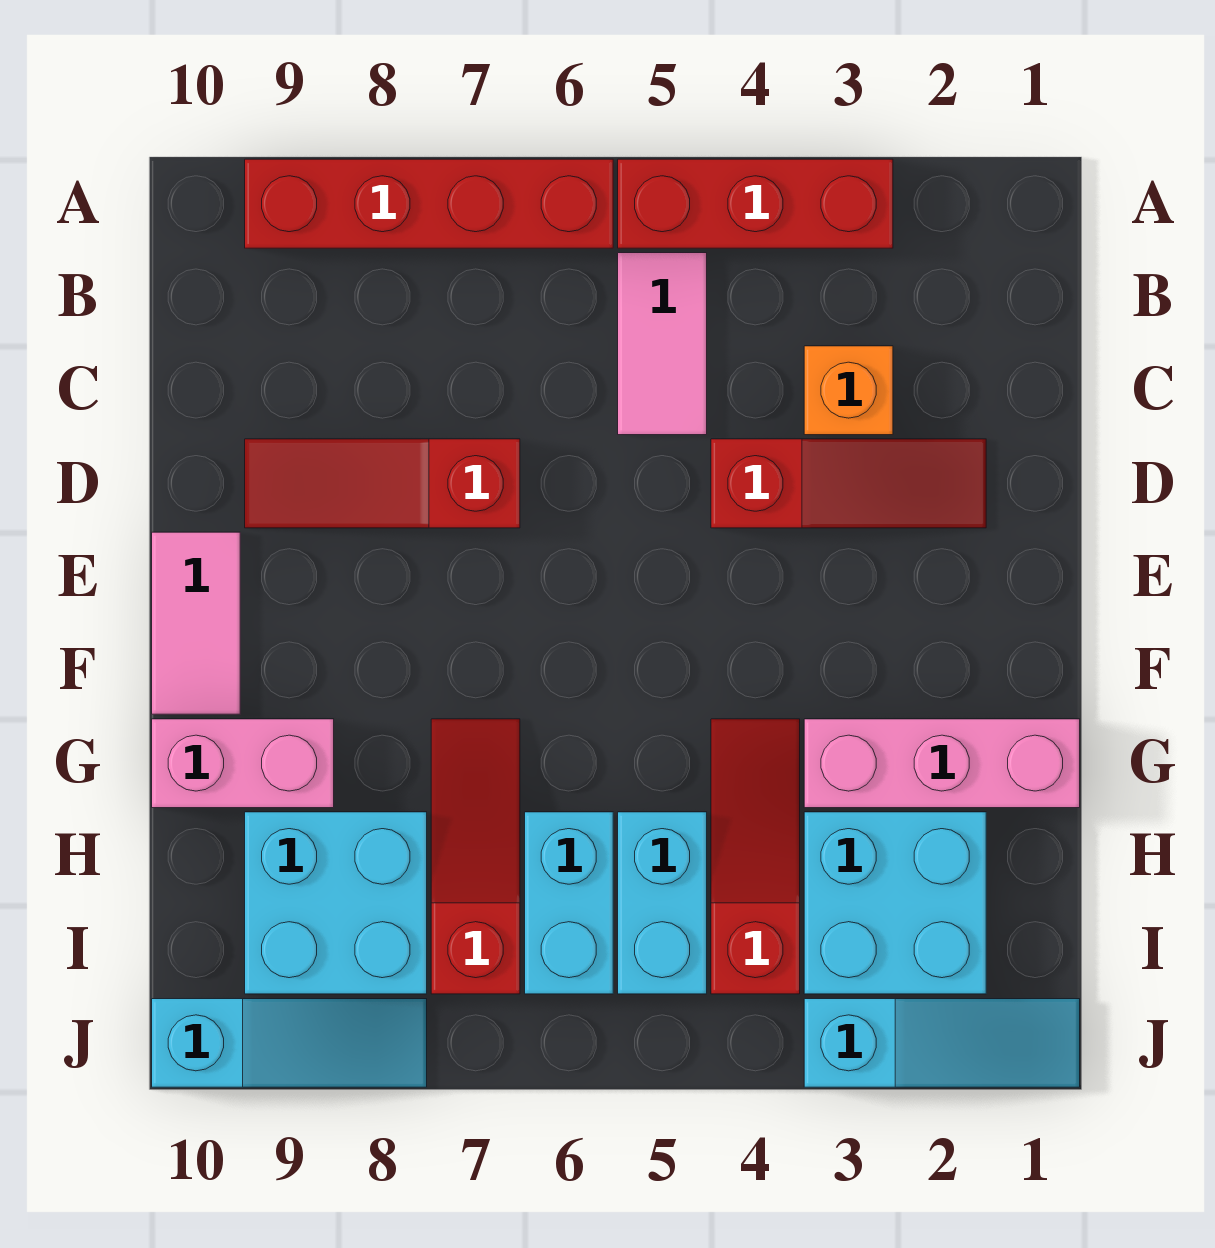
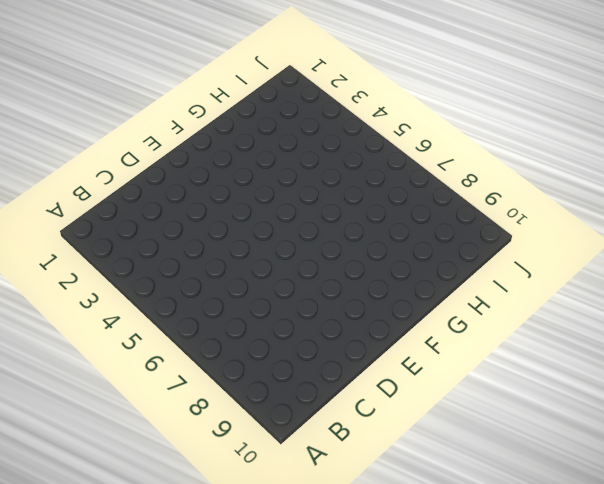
none -> red 1x3 brick [618,159,893,248]
none -> red 1x4 brick [245,159,613,248]
none -> pink 1x2 tile [618,253,707,435]

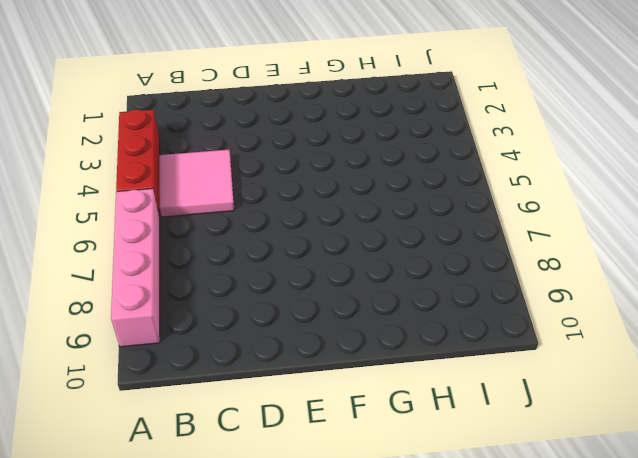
pink 1x4 brick [111,189,160,347] -> red 1x4 brick [245,159,613,248]
pink 2x2 tile [159,150,234,217] -> pink 1x2 tile [618,253,707,435]
none -> orange 1x1 brick [804,346,893,435]
none -> red 1x3 slope [711,439,986,528]
none -> red 1x3 slope [245,439,520,528]

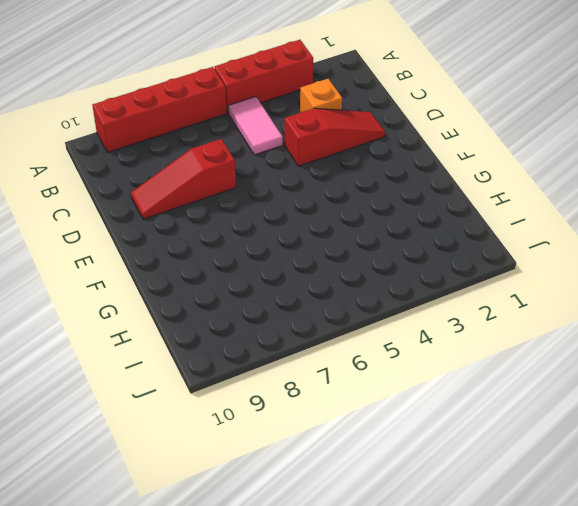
none -> pink 1x2 tile [152,532,240,714]
none -> pink 1x3 brick [804,719,1080,808]
none -> red 1x3 slope [711,719,800,994]

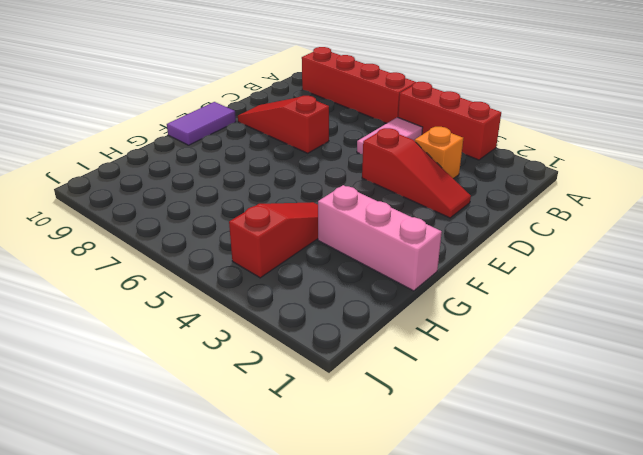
purple 1x2 tile [167,102,236,145] -> pink 1x2 tile [152,532,240,714]
none -> red 1x3 slope [431,719,520,994]
none -> pink 1x2 brick [152,719,334,808]
none -> cyan 2x2 brick [804,812,986,994]

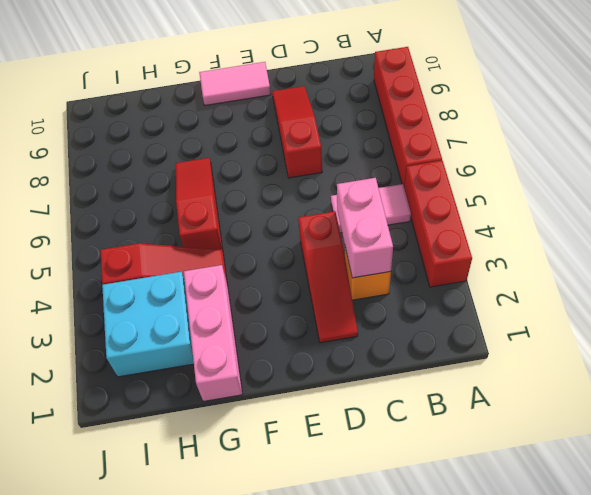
pink 1x2 brick [337,178,393,278] -> pink 1x2 brick moved to [152,719,334,808]
red 1x3 slope [176,158,223,251] -> red 1x3 slope turned to [431,719,520,994]
none -> cyan 1x2 brick [618,812,707,994]
none -> cyan 1x2 brick [525,812,613,994]
none -> cyan 2x2 brick [245,812,427,994]

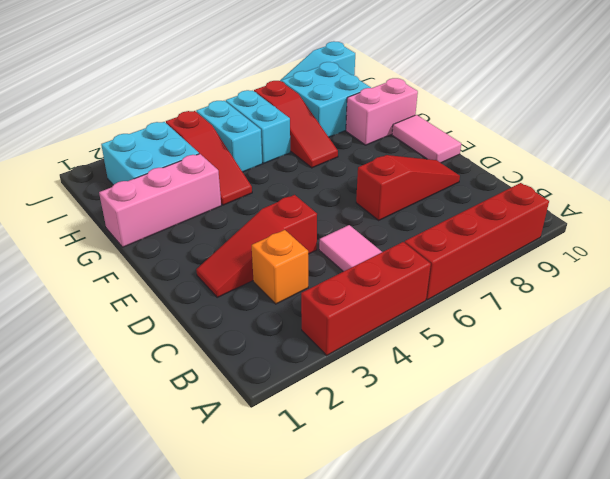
none -> cyan 1x3 slope [804,999,1080,1087]

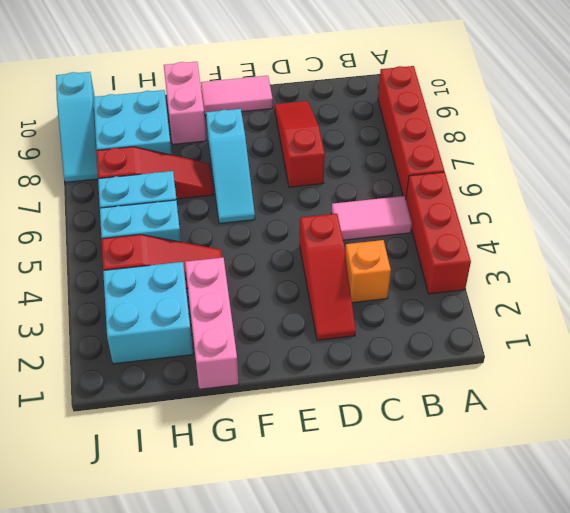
cyan 1x3 slope [206,109,255,224] -> cyan 1x3 slope moved to [804,999,1080,1087]

